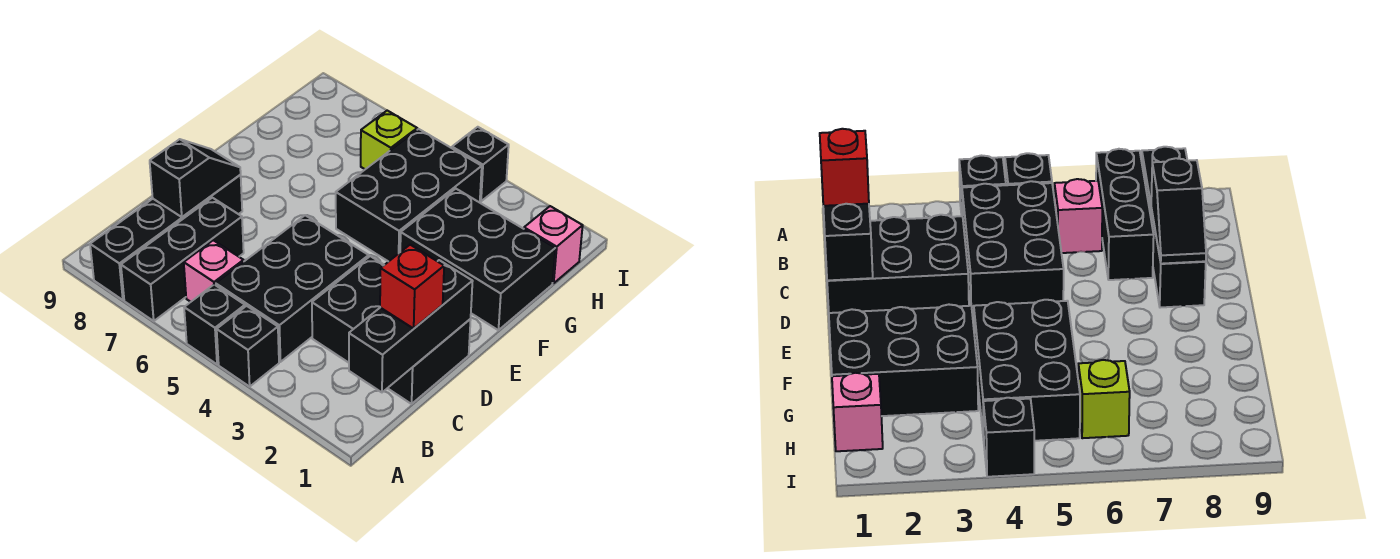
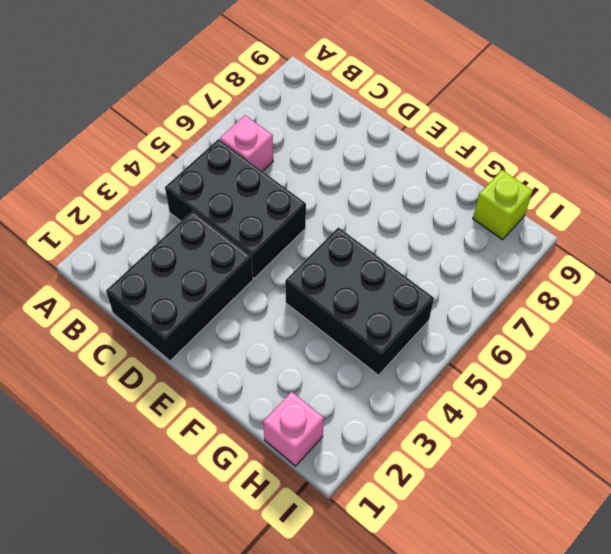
lime 1x1 brick [473,170,533,240] -> lime 1x1 brick moved to [361,111,417,169]
none -> black 1x1 brick [217,306,279,387]
none -> black 1x1 brick [184,285,245,364]
none -> black 1x3 brick [121,198,244,321]

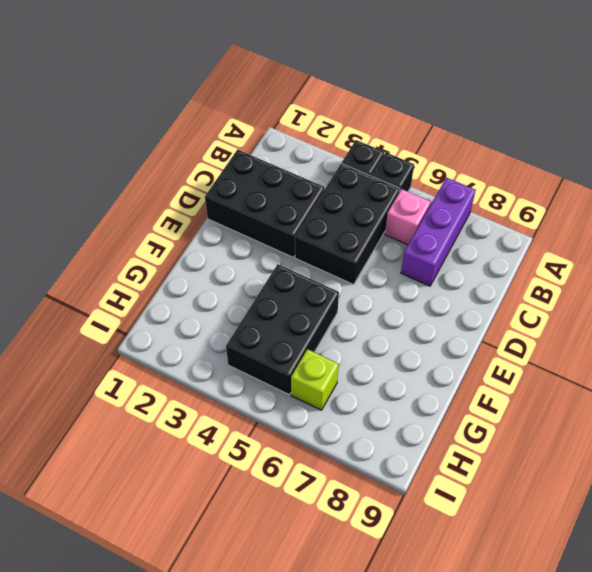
purple 1x3 brick [401,178,476,286] -> black 1x3 brick [121,198,244,321]
none -> black 1x4 brick [90,175,242,300]
none -> black 2x3 brick [400,189,555,330]
none -> pink 1x1 brick [524,206,583,283]

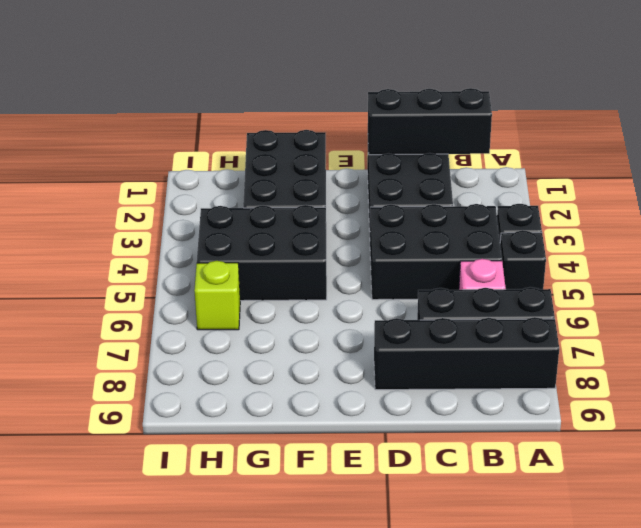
none -> pink 1x1 brick [524,206,583,283]
none -> black 1x1 brick [452,127,509,201]
none -> black 1x2 slope [150,139,241,217]

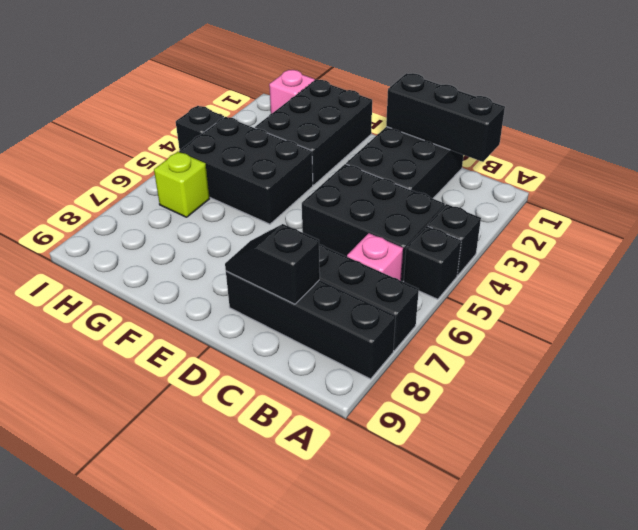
none -> red 1x1 brick [380,245,444,328]

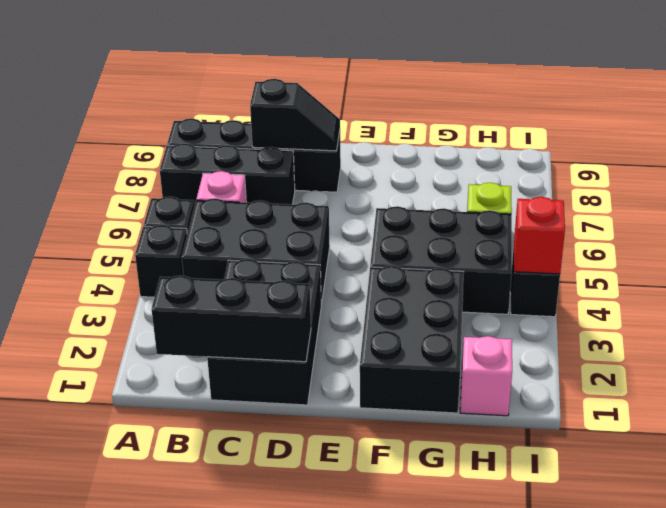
red 1x1 brick [514,197,565,274] -> red 1x1 brick moved to [380,245,444,328]

